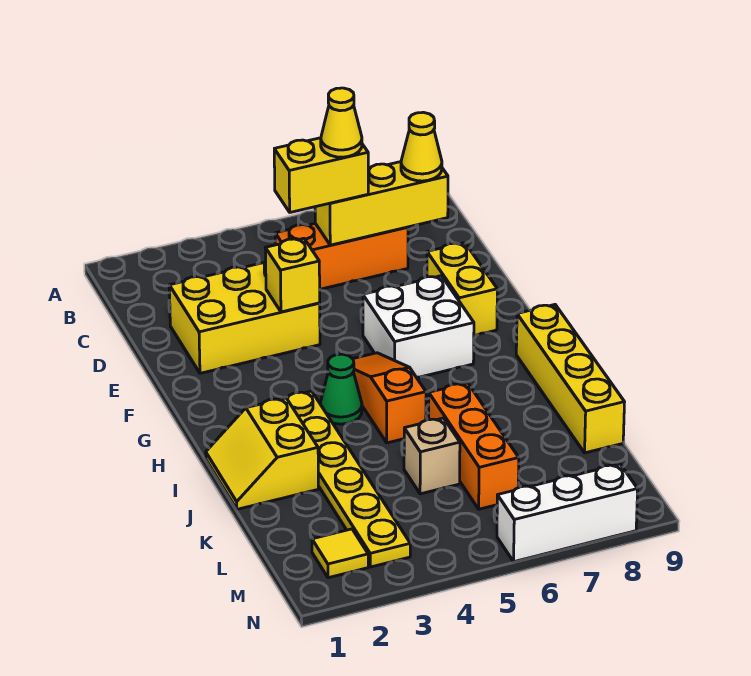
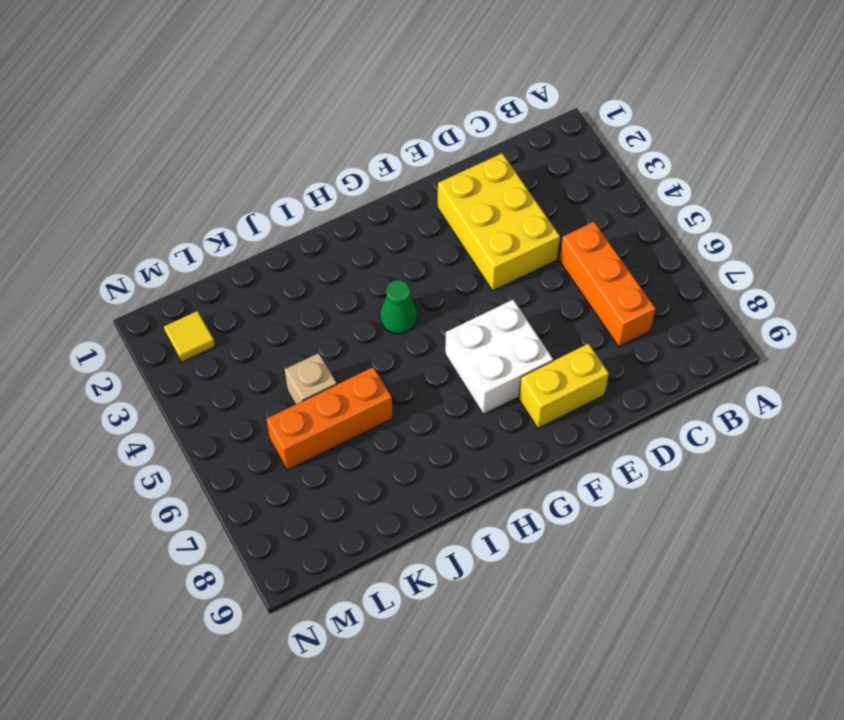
none -> orange 1x3 slope [353,353,426,443]
none -> yellow 1x6 plate [278,391,410,567]
none -> yellow 1x4 brick [516,305,624,453]

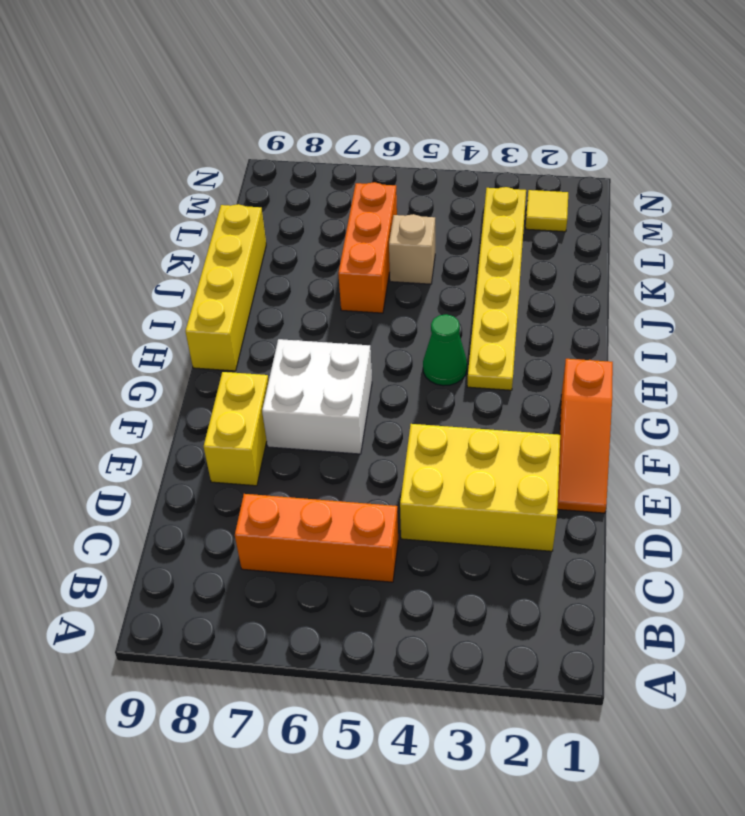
orange 1x3 slope [557,359,613,513] -> orange 1x3 slope moved to [353,353,426,443]
none -> yellow 2x2 slope [206,398,318,509]
none -> white 1x3 brick [497,464,638,562]
none -> yellow 1x3 brick [315,162,448,245]

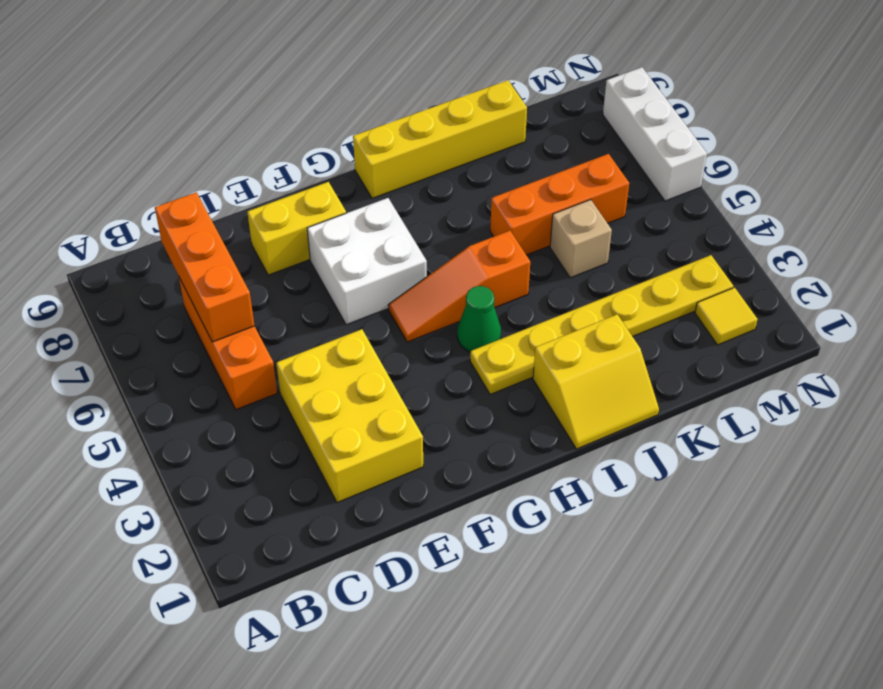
orange 1x3 brick [155,192,254,342] -> yellow 1x3 brick [315,162,448,245]
none -> yellow 1x1 brick [265,238,320,312]
none -> yellow 1x2 brick [274,138,368,212]
none -> yellow 1x1 cone [401,112,442,181]

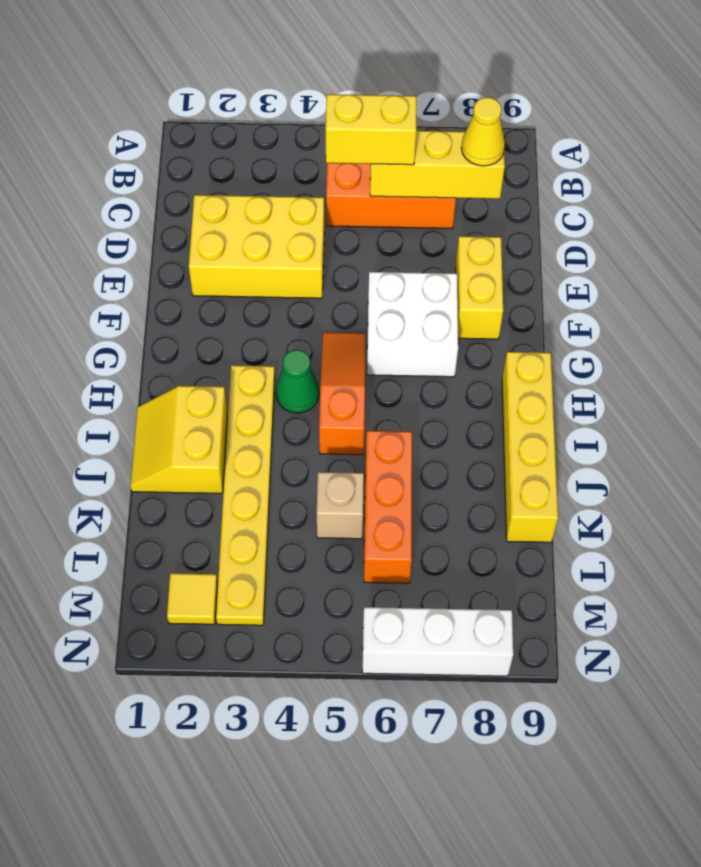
none -> yellow 1x1 brick [265,238,320,312]
none -> yellow 1x1 cone [321,88,362,157]

